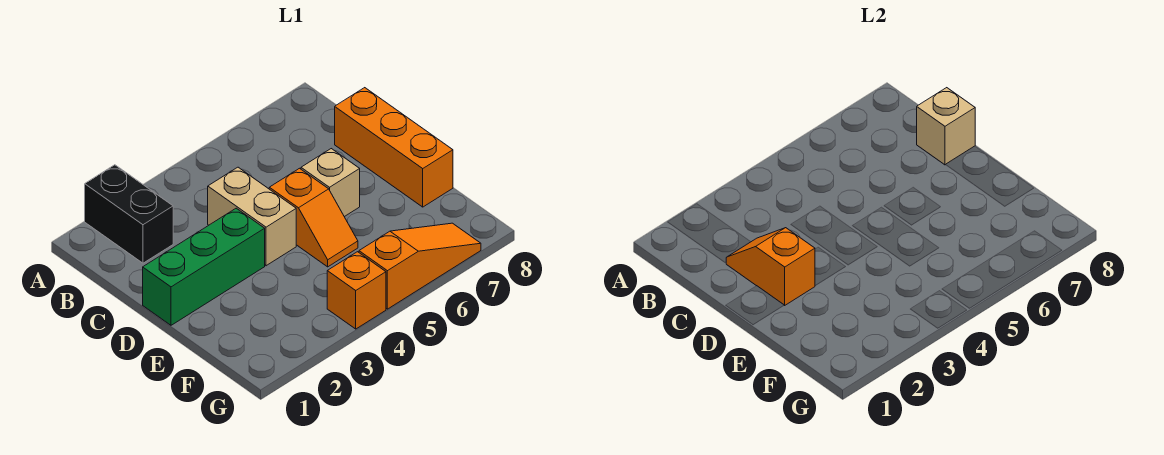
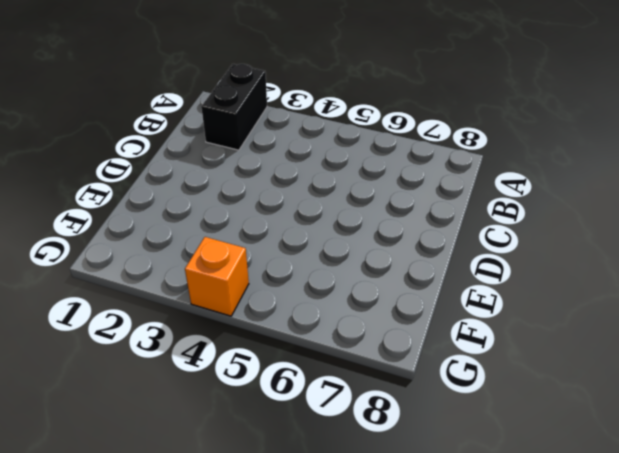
none -> tan 1x2 brick [208,167,296,266]
none -> orange 1x3 brick [335,88,453,207]

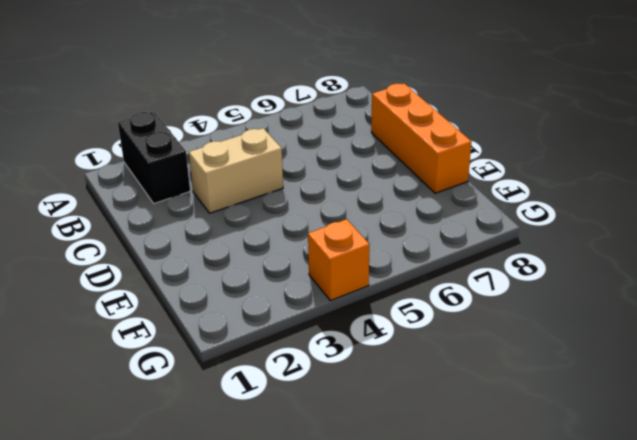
tan 1x2 brick [189,128,283,213] -> tan 1x2 brick turned to [208,167,296,266]
none -> green 1x3 brick [143,208,265,325]
none -> orange 1x2 slope [269,168,358,267]

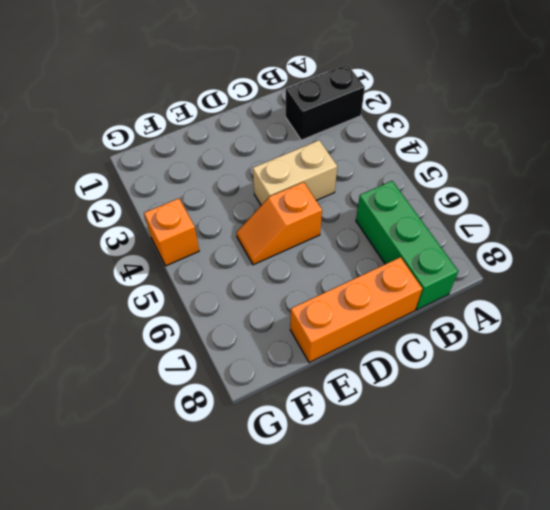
green 1x3 brick [356,181,458,310] -> green 1x3 brick moved to [143,208,265,325]
none -> tan 1x1 brick [301,149,360,217]
none -> orange 1x3 slope [359,223,481,309]

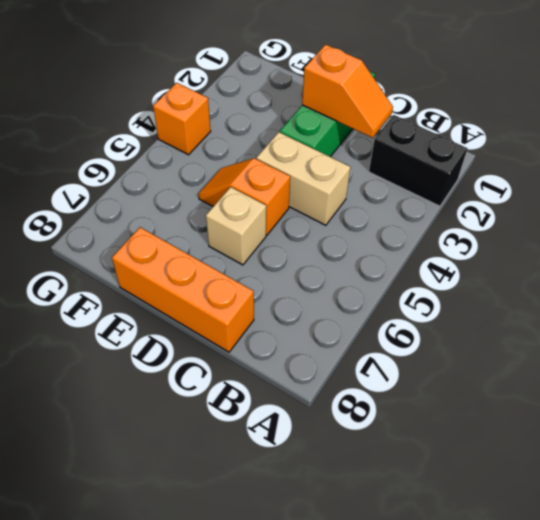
none -> orange 1x3 slope [359,223,481,309]
none -> tan 1x1 brick [917,88,975,165]

